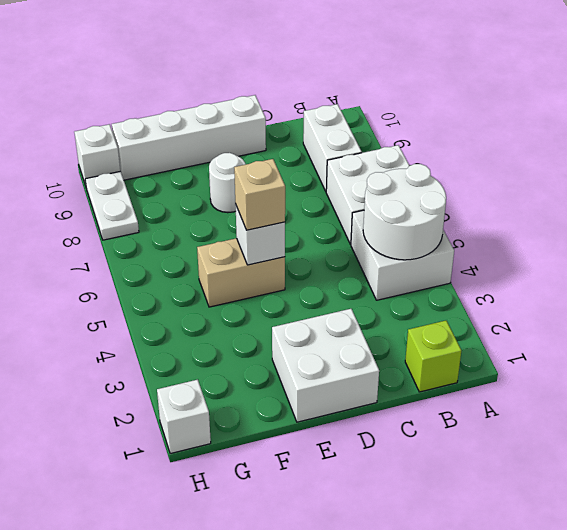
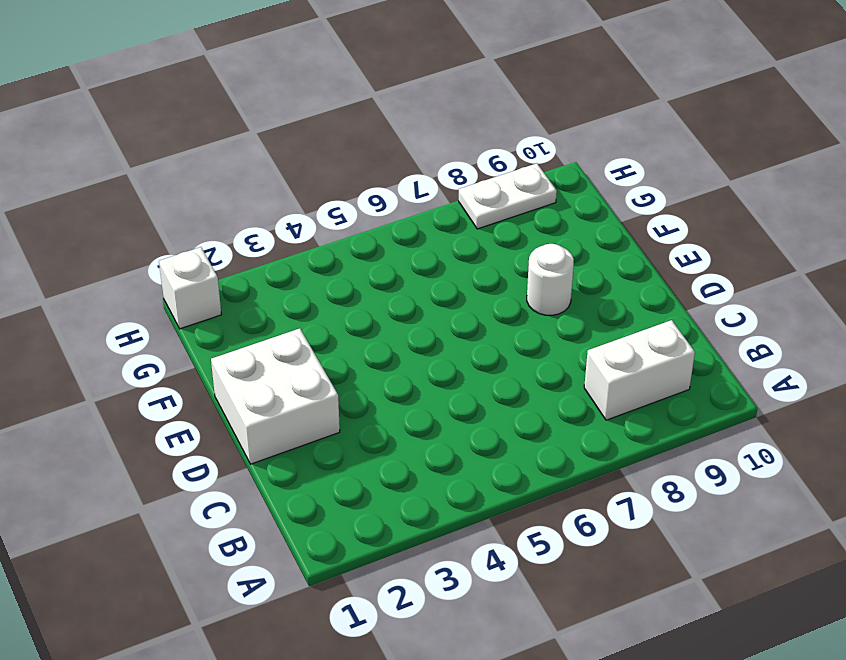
none -> white 2x2 brick [351,210,454,300]
none -> white 2x2 brick [326,145,409,244]
none -> lime 1x1 brick [405,321,462,392]

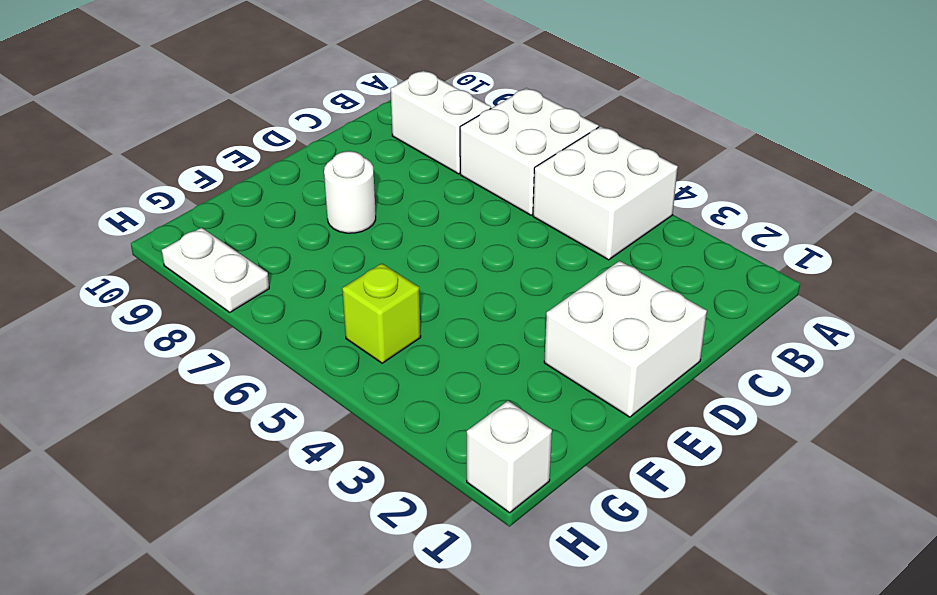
lime 1x1 brick [342,263,421,363] -> lime 1x1 brick moved to [405,321,462,392]
none -> white 1x4 brick [112,95,266,180]
none -> tan 1x2 brick [197,238,285,307]
none -> white 1x1 brick [74,124,120,186]

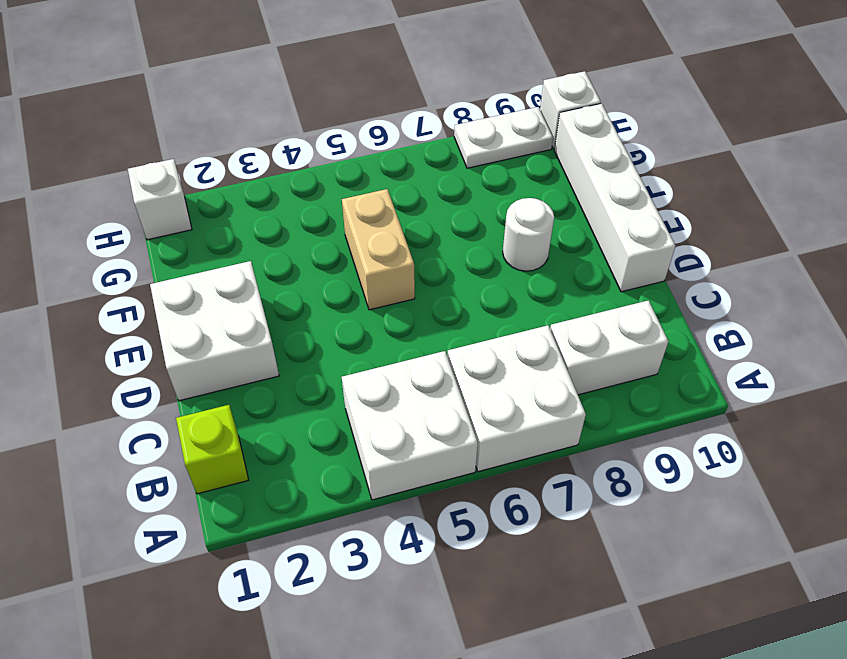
none -> white 2x2 round brick [363,164,446,260]
none -> white 1x1 brick [235,204,285,265]
none -> tan 1x1 brick [234,159,285,230]

